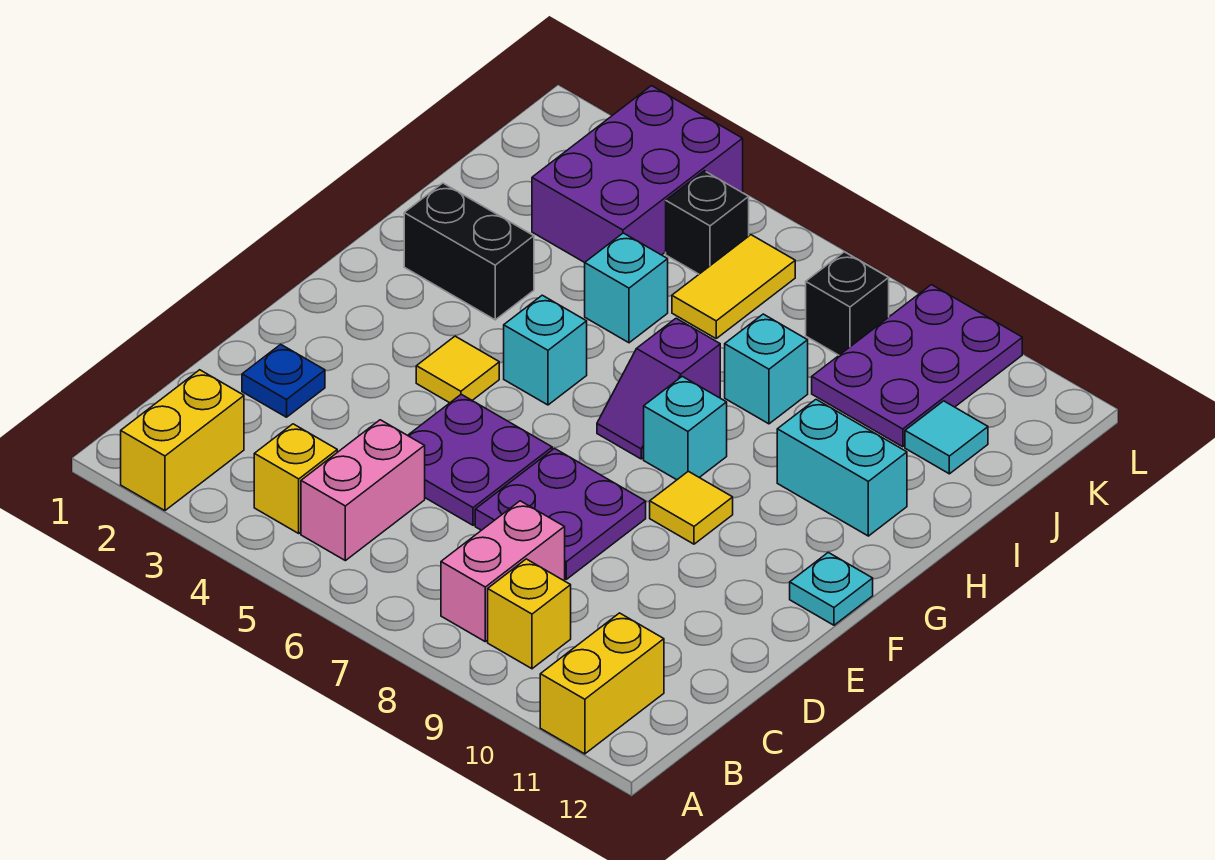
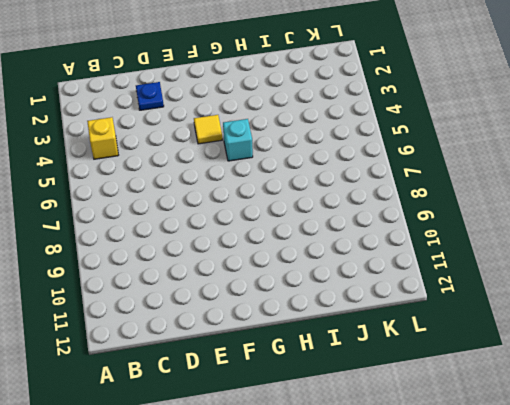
none -> yellow 1x2 brick [121,370,244,511]
none -> yellow 1x2 brick [540,613,664,754]
none -> pink 1x2 brick [301,420,425,561]

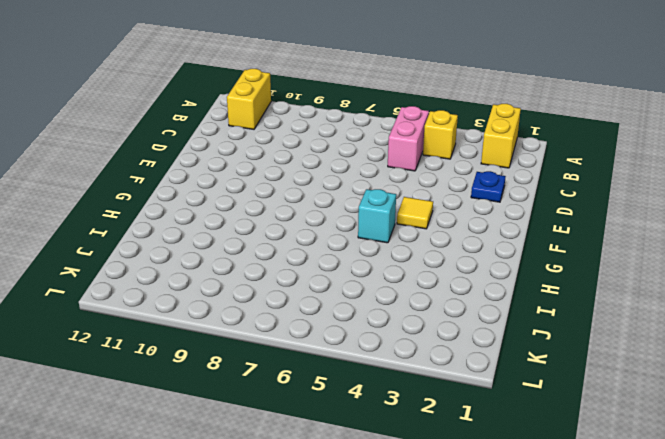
none -> pink 1x2 brick [441,501,565,642]
none -> yellow 1x1 brick [488,559,571,669]
none -> purple 2x2 plate [408,394,552,525]

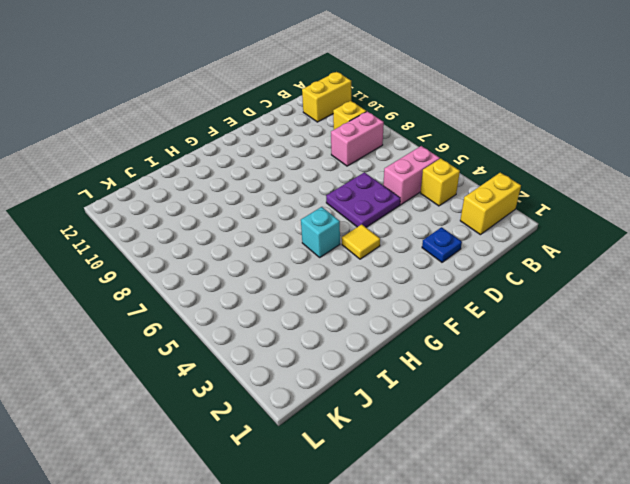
none -> purple 2x2 plate [475,448,646,579]
none -> yellow 1x1 tile [650,471,733,544]
none -> cyan 1x1 plate [790,552,873,625]

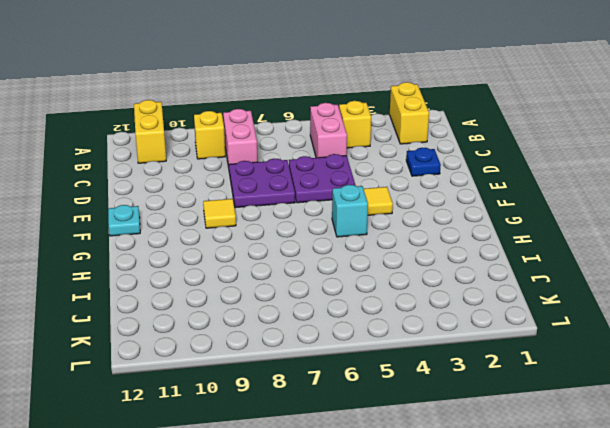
none -> purple 1x2 slope [597,318,720,459]
none -> cyan 1x1 brick [644,376,727,480]
none -> black 1x2 brick [404,183,534,320]

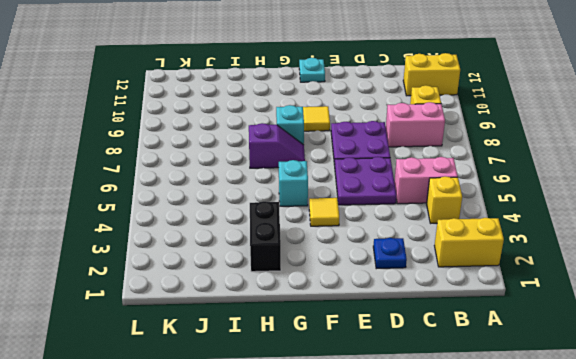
none -> cyan 1x2 brick [777,400,907,536]
none -> cyan 1x1 brick [585,233,668,343]
none -> cyan 1x1 brick [725,314,808,424]

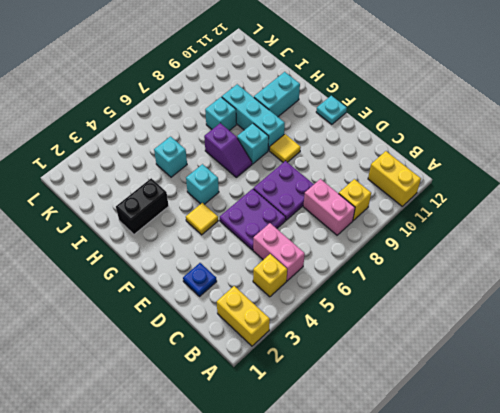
cyan 1x3 brick [222,84,285,150] -> none
none -> purple 2x3 brick [532,86,743,263]
none -> yellow 1x2 tile [672,235,795,338]
none -> purple 2x3 plate [812,285,1022,447]

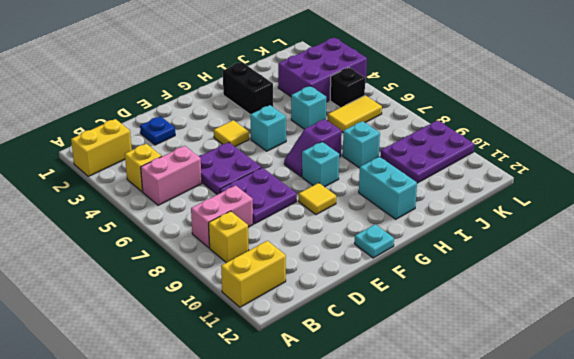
none -> cyan 1x1 tile [905,401,988,474]
none -> black 1x1 brick [806,252,889,355]

